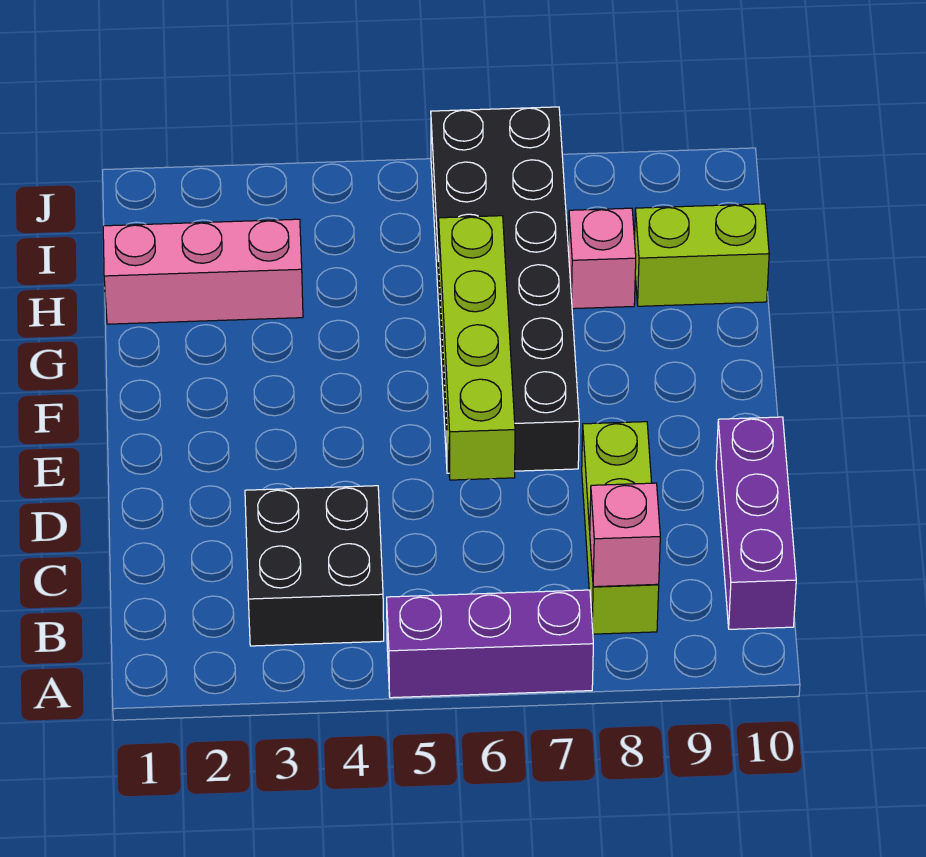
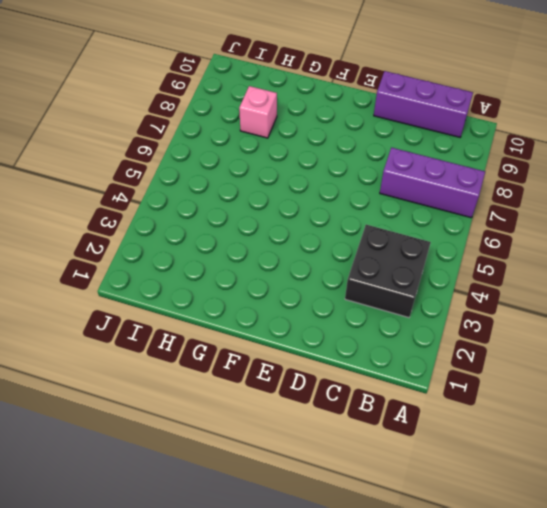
purple 1x3 brick [380,148,485,218] -> purple 1x3 brick turned to [387,590,593,698]
none -> lime 1x3 brick [582,422,659,634]
none -> black 2x6 brick [431,107,579,473]

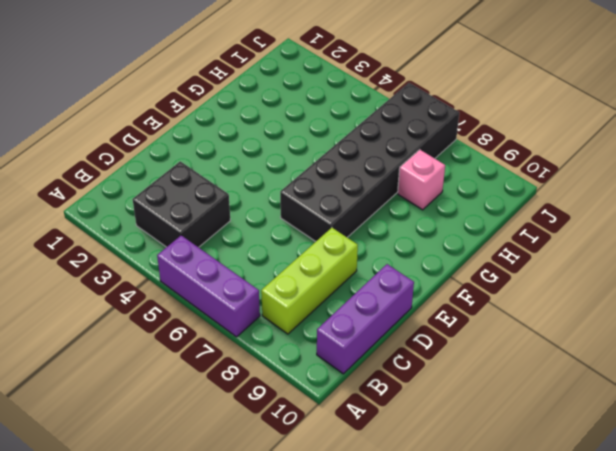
none -> pink 1x3 brick [103,219,303,324]
none -> lime 1x2 brick [635,204,769,306]

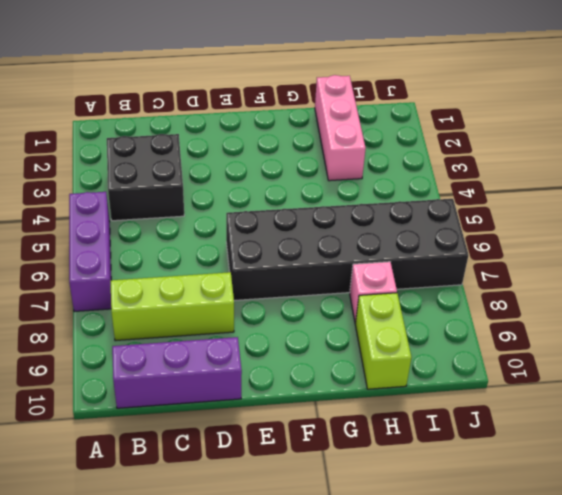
none -> pink 1x1 brick [590,483,660,587]
none -> lime 1x4 brick [439,216,515,480]

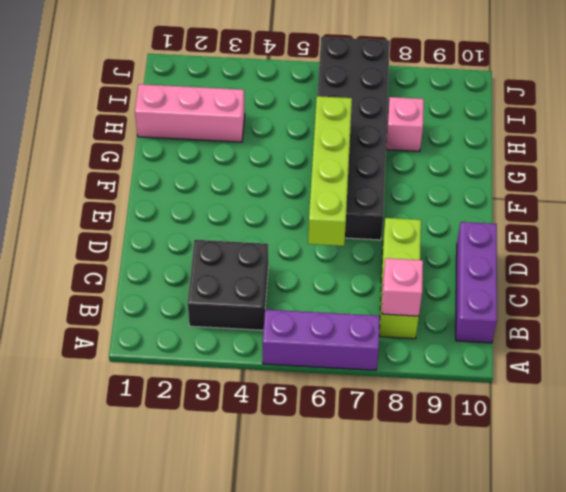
none -> lime 1x2 brick [635,204,769,306]

